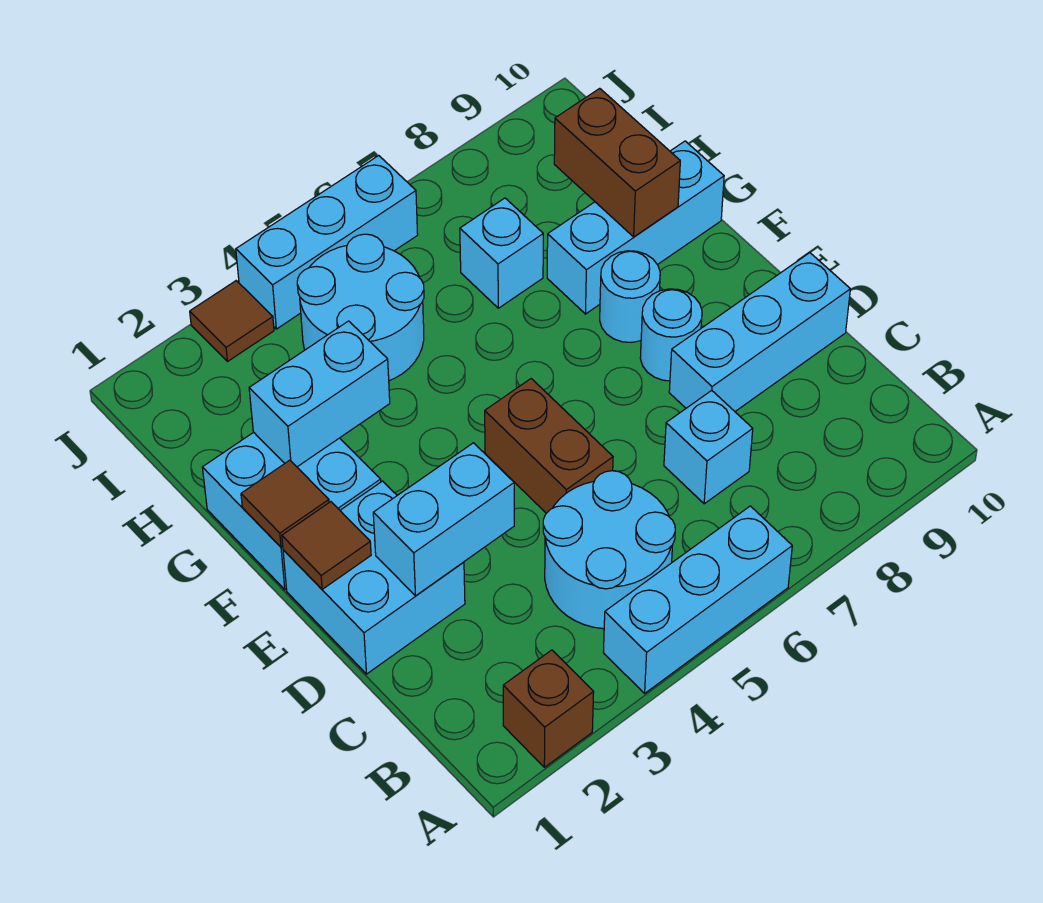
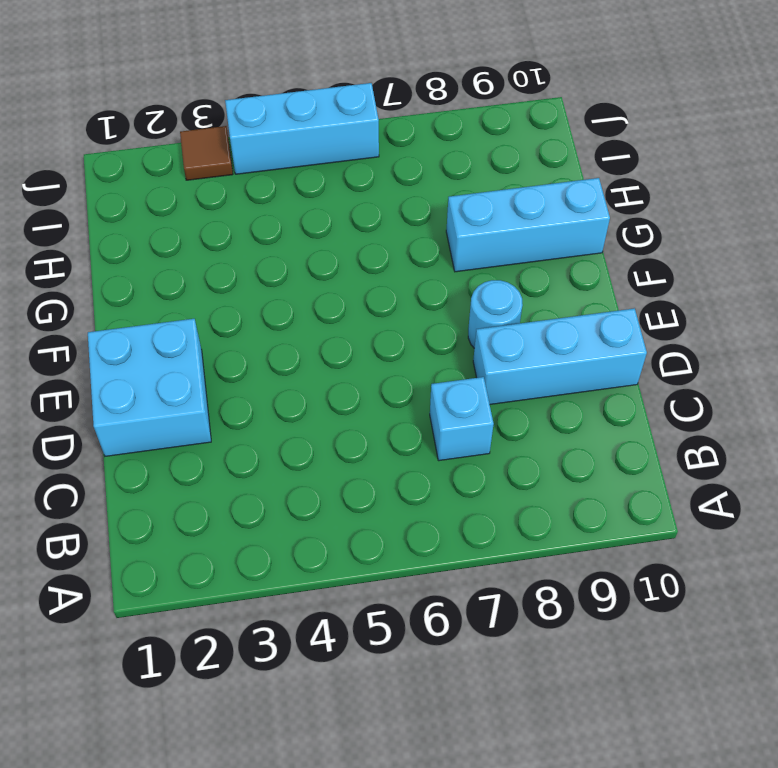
none -> brown 1x1 brick [503,650,594,767]
none -> cyan 1x3 brick [603,506,792,693]
none -> cyan 2x2 round brick [543,471,675,629]

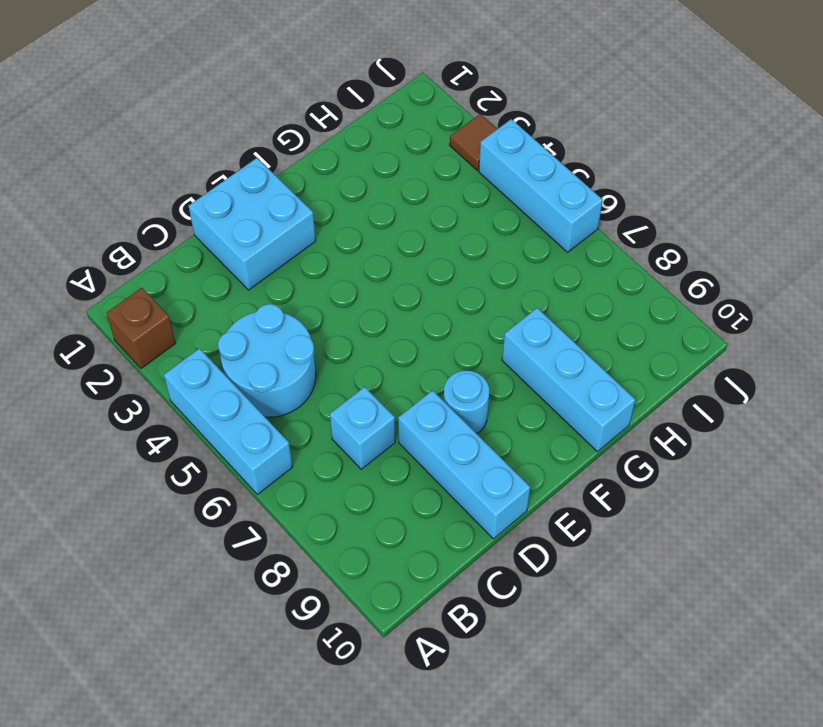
none -> brown 1x2 brick [485,379,613,513]
none -> cyan 2x2 brick [202,432,381,590]
none -> cyan 1x1 round brick [600,251,660,342]

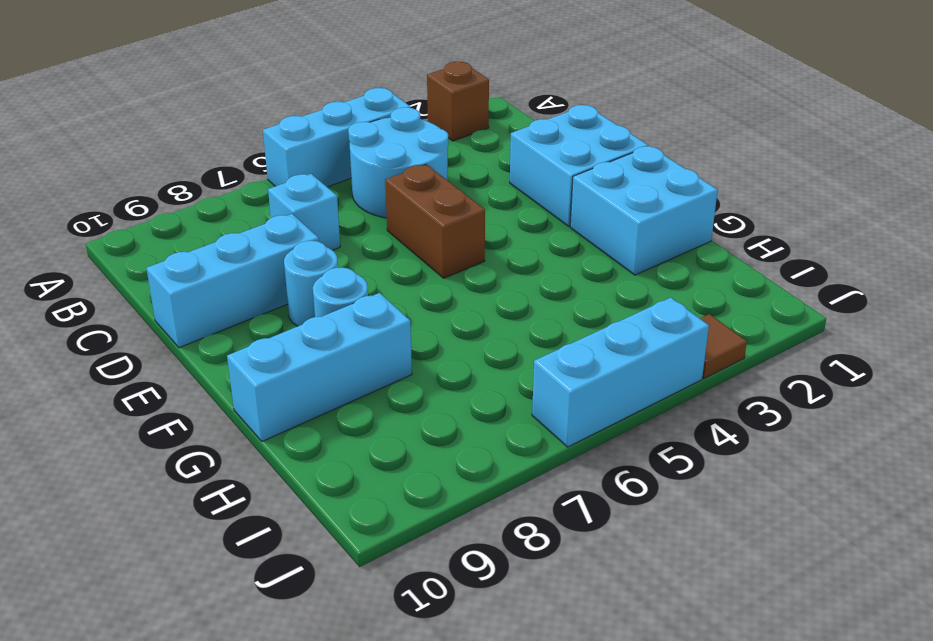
none -> cyan 2x2 round brick [297,234,424,381]
none -> cyan 1x1 brick [460,198,543,308]
none -> cyan 1x2 brick [373,443,514,596]

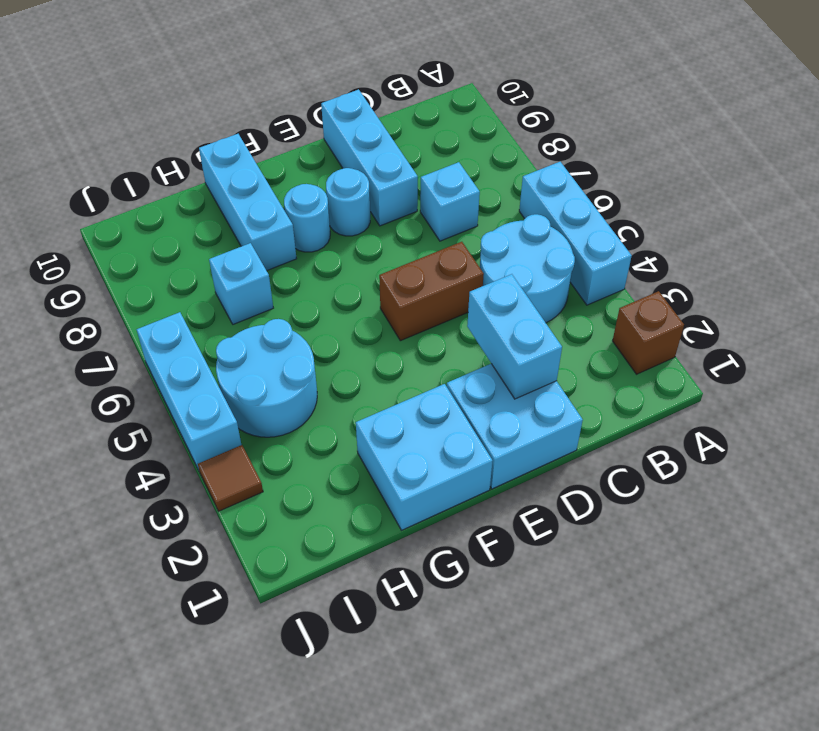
none -> brown 1x1 tile [282,502,371,589]
none -> brown 1x1 tile [241,460,329,547]
none -> cyan 1x2 brick [249,321,390,467]

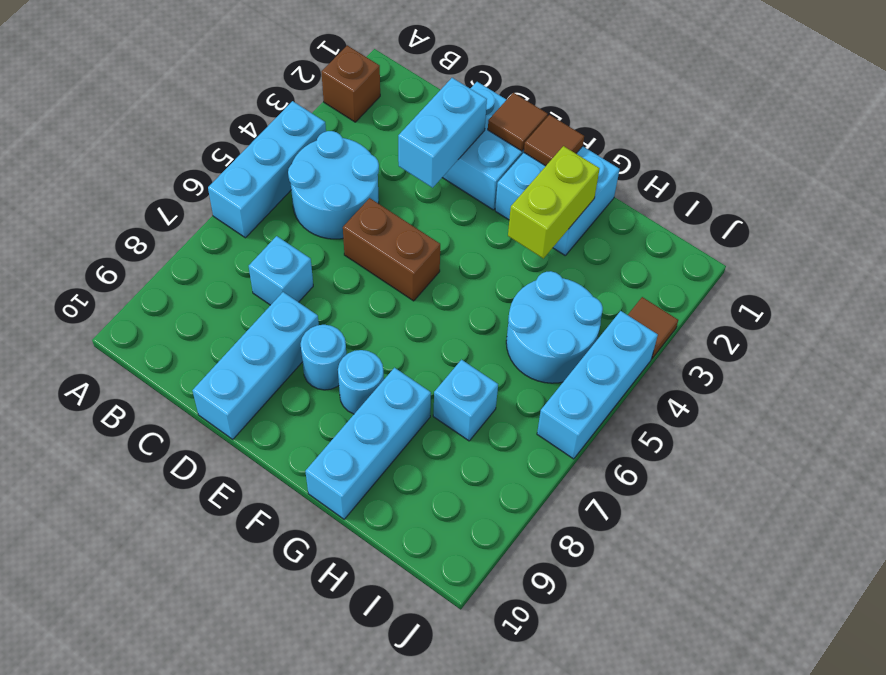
lime 1x2 brick [508,146,600,259] -> cyan 1x2 brick [249,321,390,467]
none -> brown 1x2 brick [554,88,680,237]

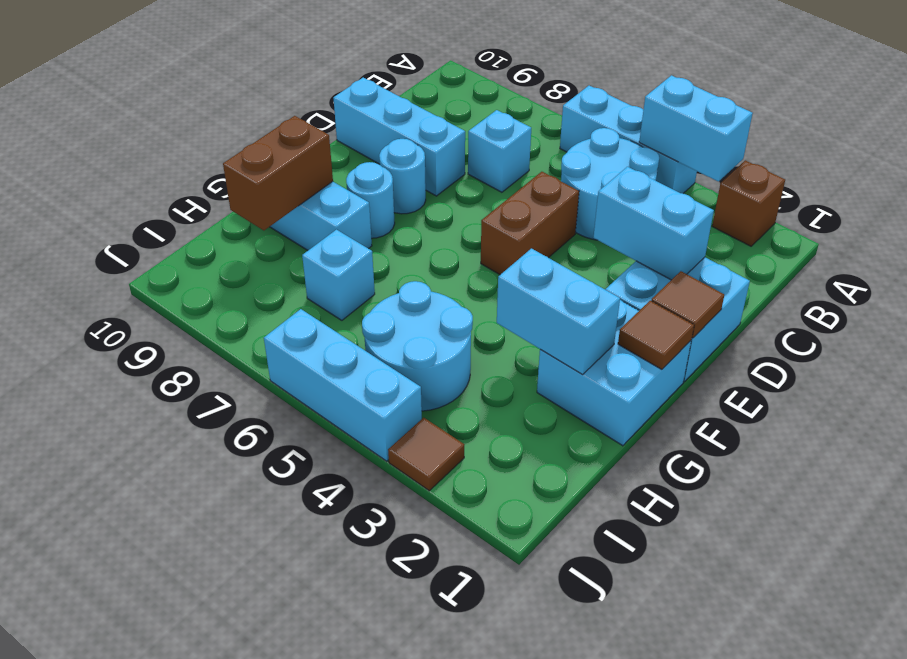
cyan 1x2 brick [639,75,753,182] -> none

